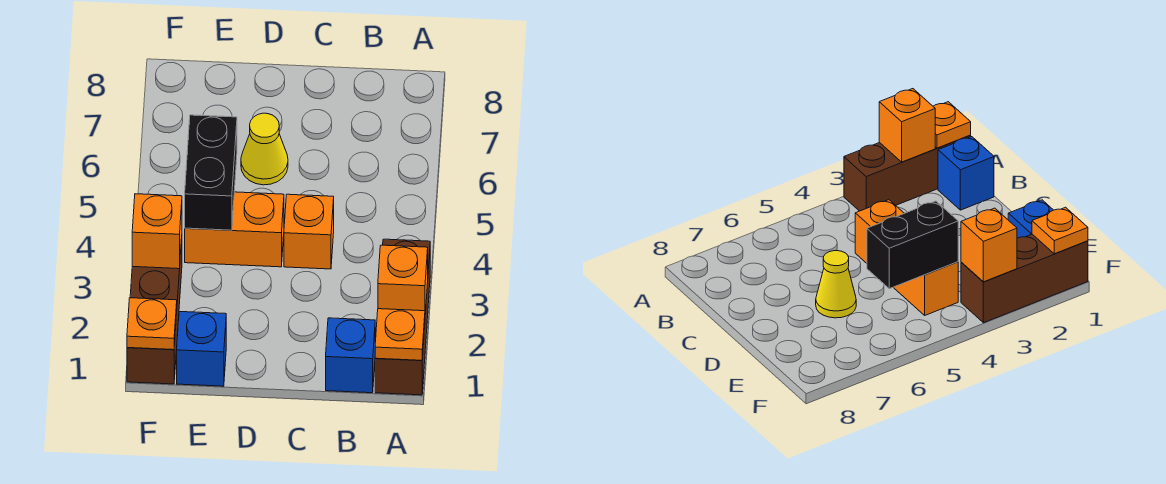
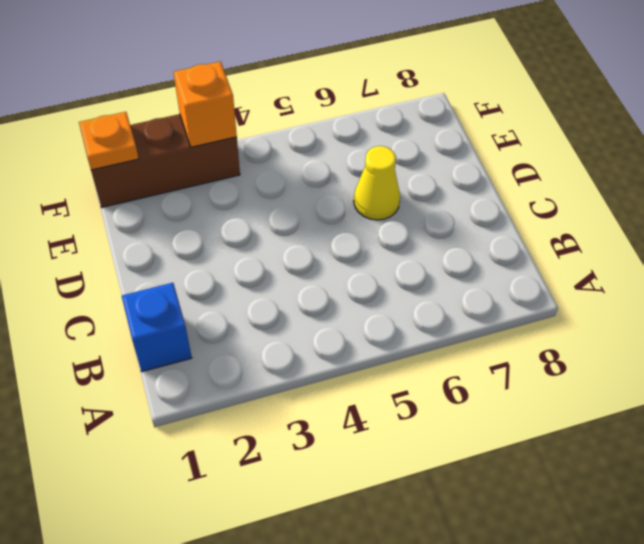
none -> brown 1x3 brick [375,239,430,395]
none -> orange 1x1 brick [284,194,334,269]
none -> orange 1x2 brick [185,192,284,267]

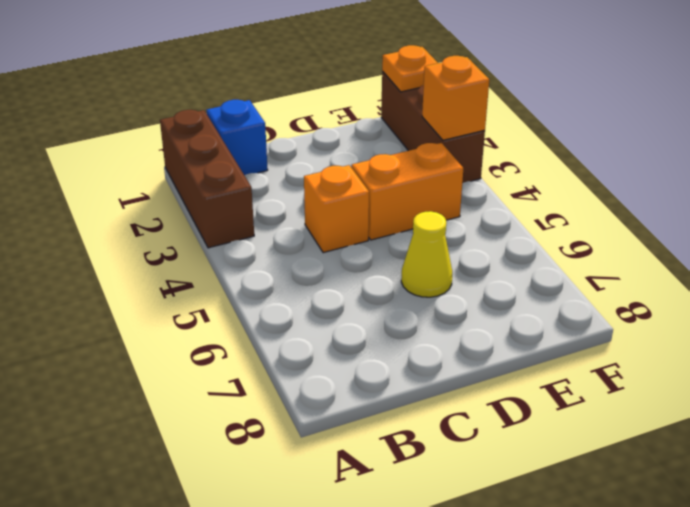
none -> blue 1x1 brick [177,311,226,386]
none -> orange 1x1 plate [375,309,425,360]
none -> orange 1x1 brick [378,245,428,314]

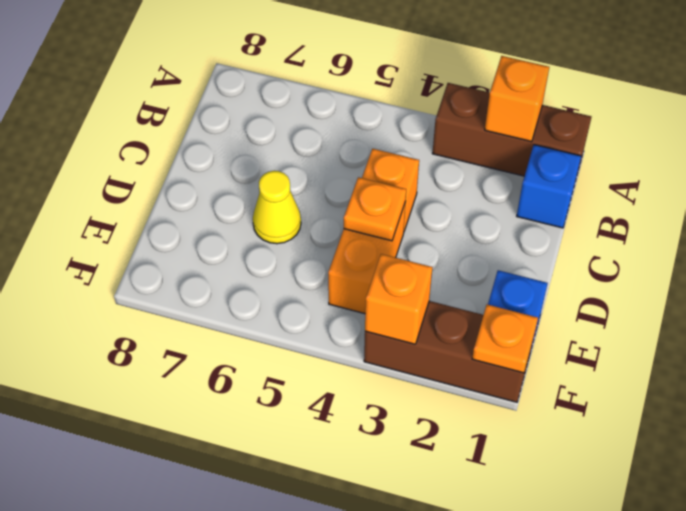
orange 1x1 plate [344,177,406,241] -> orange 1x1 plate moved to [375,309,425,360]
none -> black 1x2 brick [185,115,237,230]

